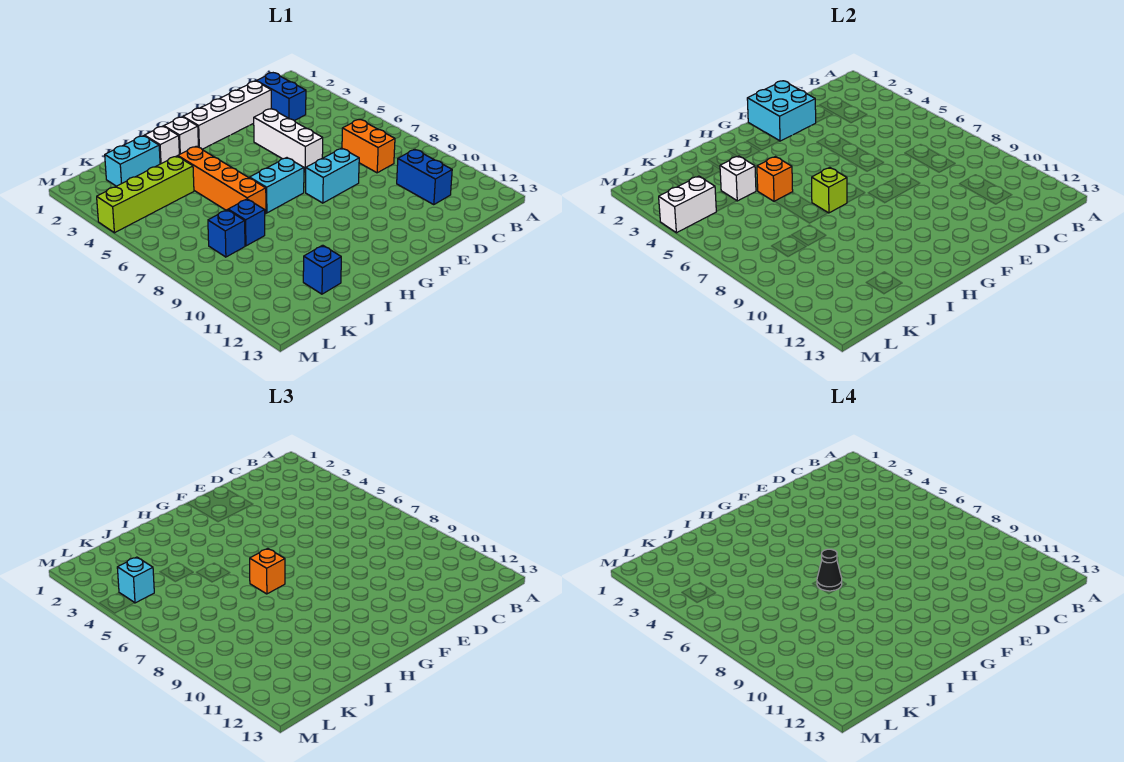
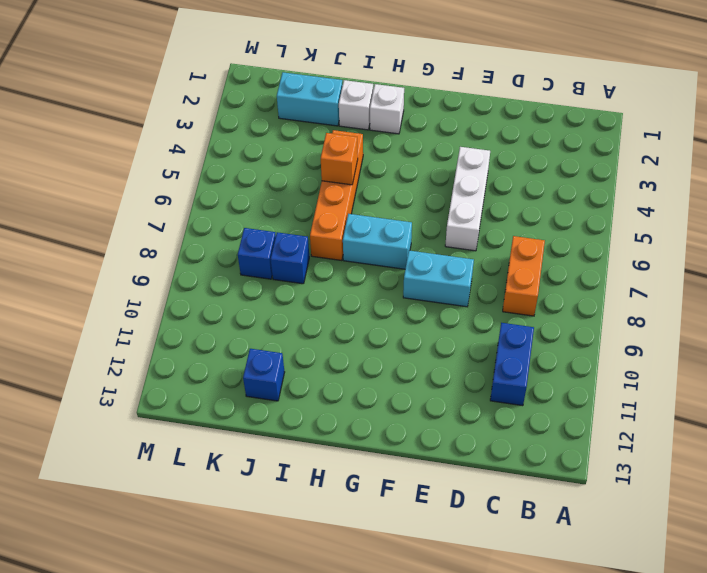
none -> blue 1x2 brick [257,73,306,121]
none -> white 1x4 brick [183,81,271,149]
none -> lime 1x4 brick [97,156,194,233]

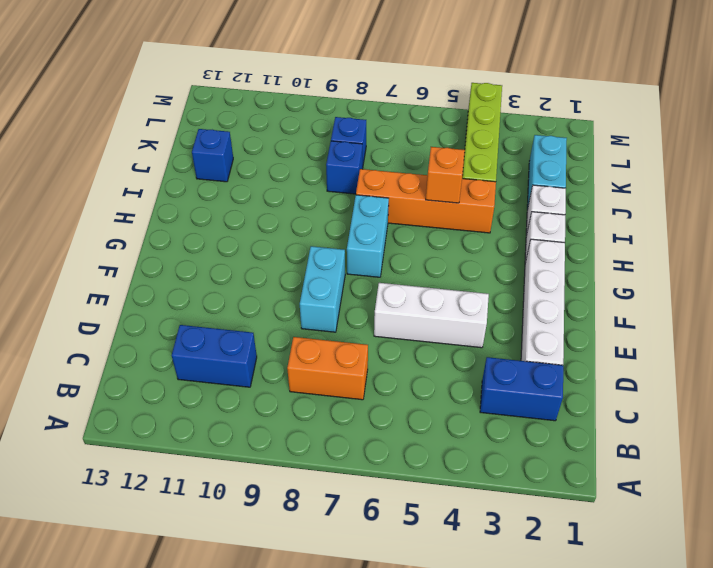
none -> cyan 2x2 brick [747,81,816,141]
none -> lime 1x1 brick [812,168,847,213]
none -> white 1x1 brick [720,156,756,201]

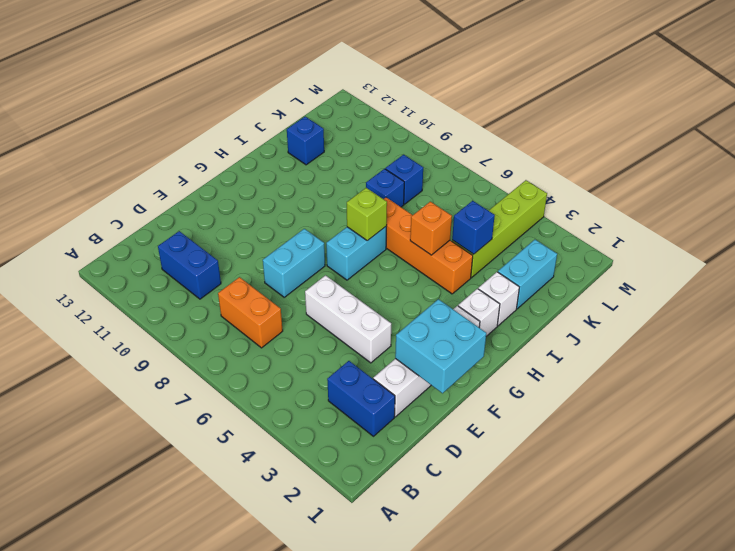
blue 1x1 brick [452,201,495,254] -> white 1x1 brick [720,156,756,201]
none -> white 1x2 brick [659,176,717,233]
none -> orange 1x1 brick [250,549,285,594]
none -> cyan 1x1 brick [117,557,154,603]

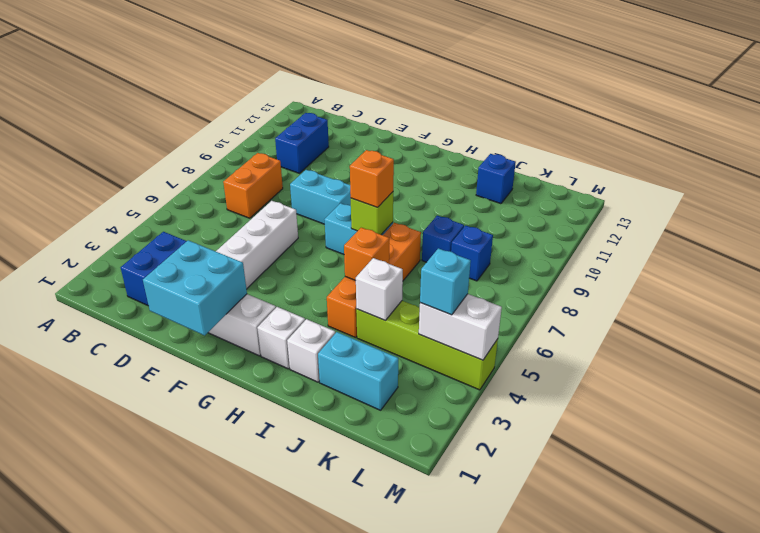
none -> black 1x1 cone [817,549,842,591]

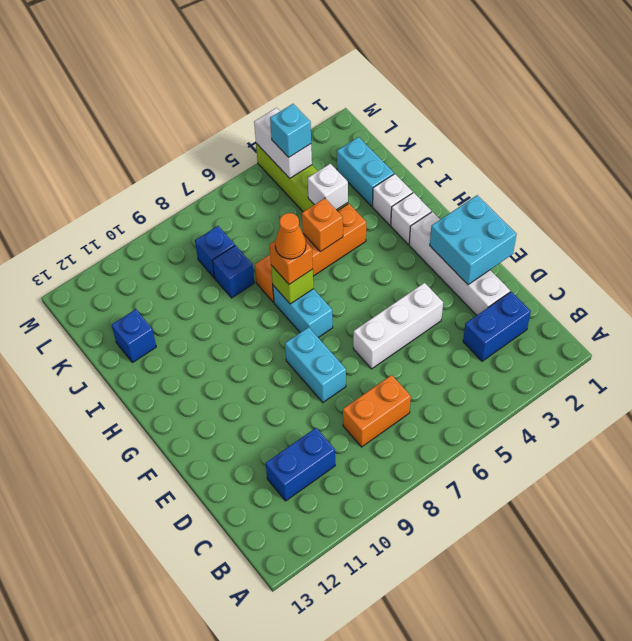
orange 1x1 cone [275,213,306,259] -> black 1x1 cone [817,549,842,591]

